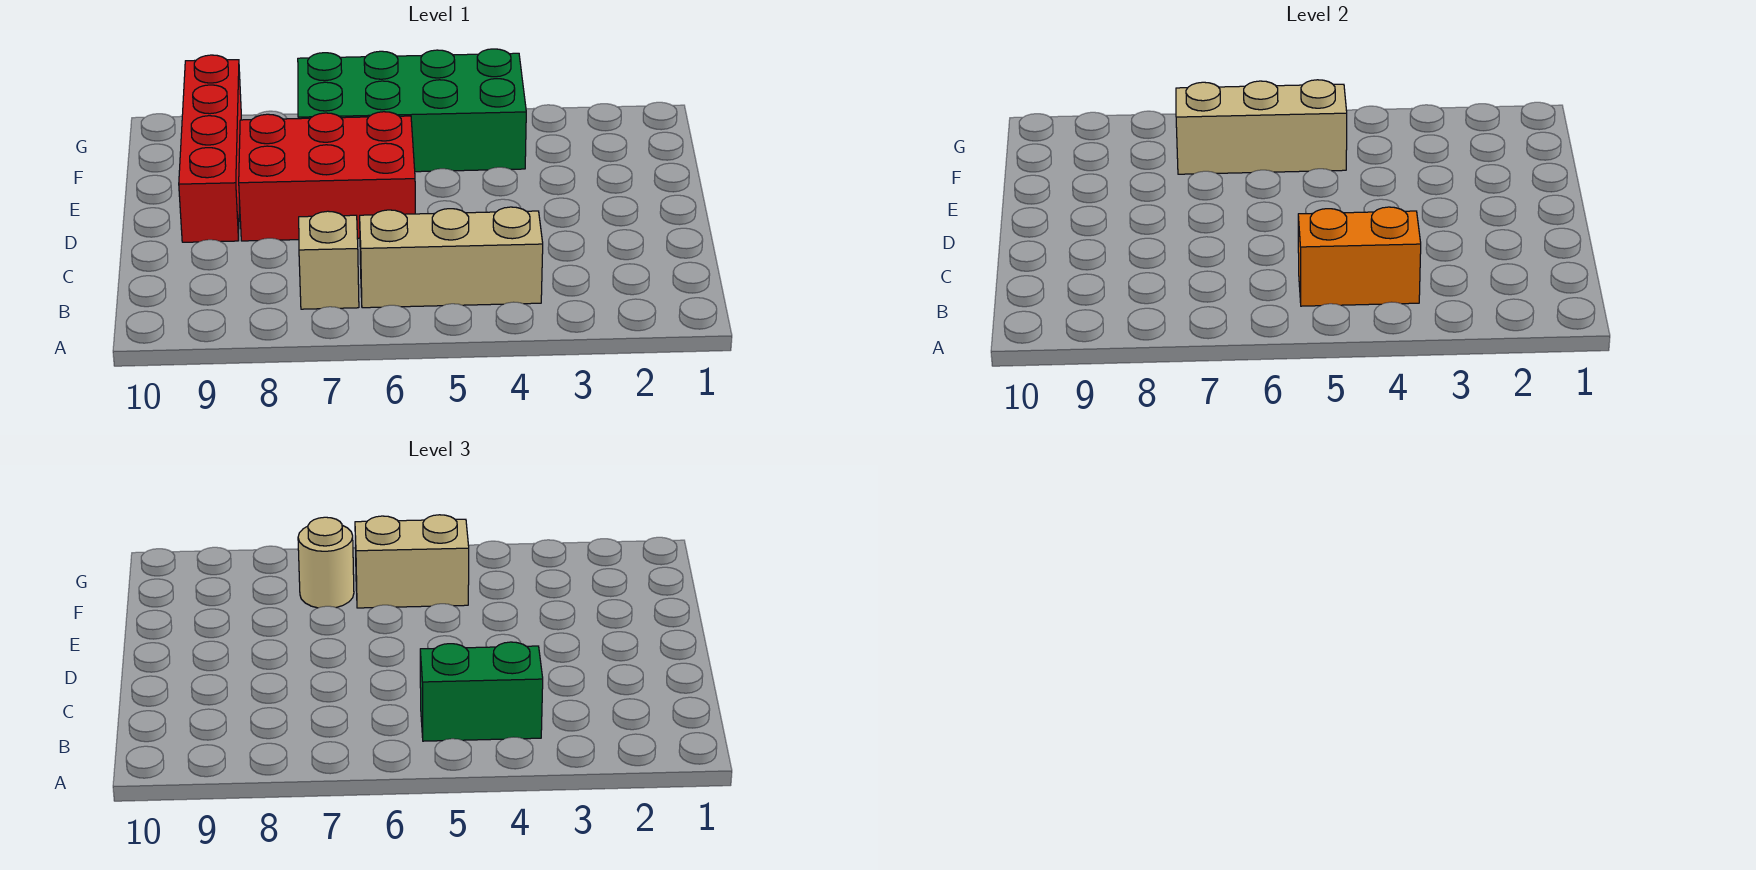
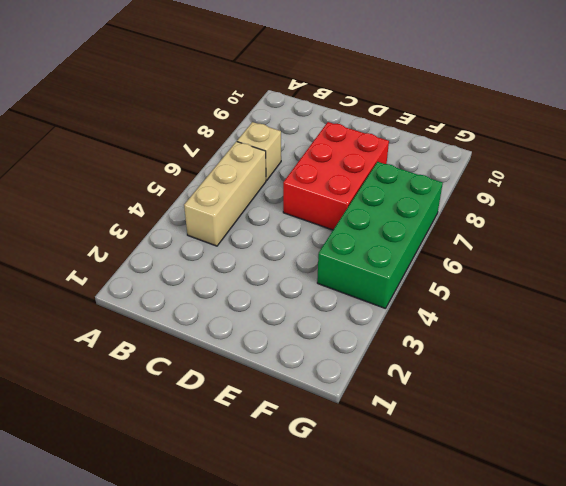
none -> red 1x4 brick [179,55,241,242]
none -> orange 1x2 brick [1298,207,1421,306]

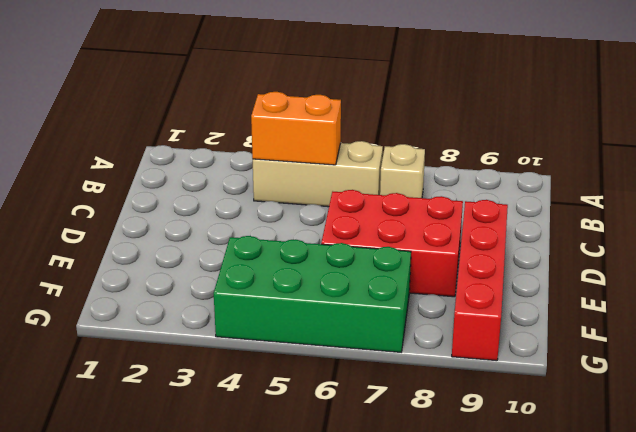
none -> tan 1x3 brick [1176,80,1347,174]
none -> green 1x2 brick [420,642,543,741]

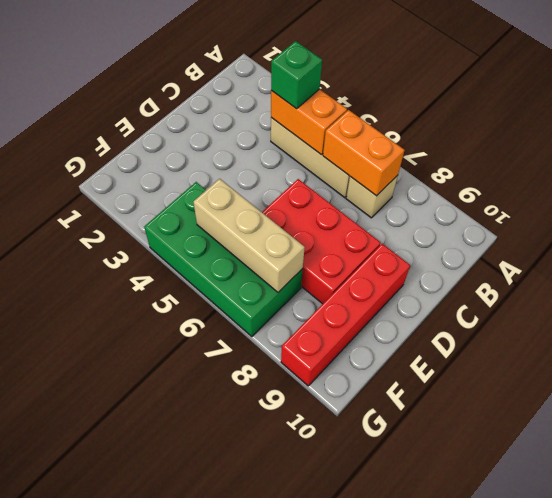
green 1x1 brick [271,41,322,109] -> green 1x2 brick [420,642,543,741]
orange 1x2 brick [323,110,405,196] -> none
none -> tan 1x2 brick [355,515,469,608]
none -> tan 1x1 round brick [298,517,354,608]

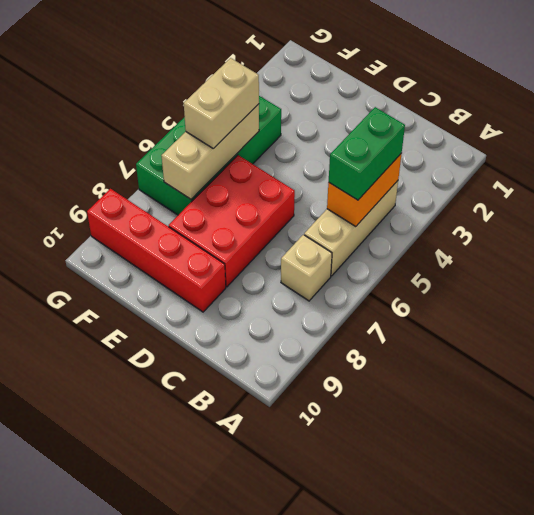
none -> tan 1x1 round brick [298,517,354,608]

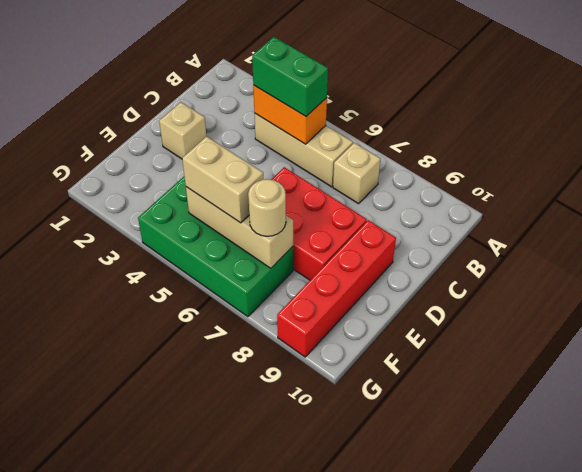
tan 1x1 brick [159,102,206,159] -> none

